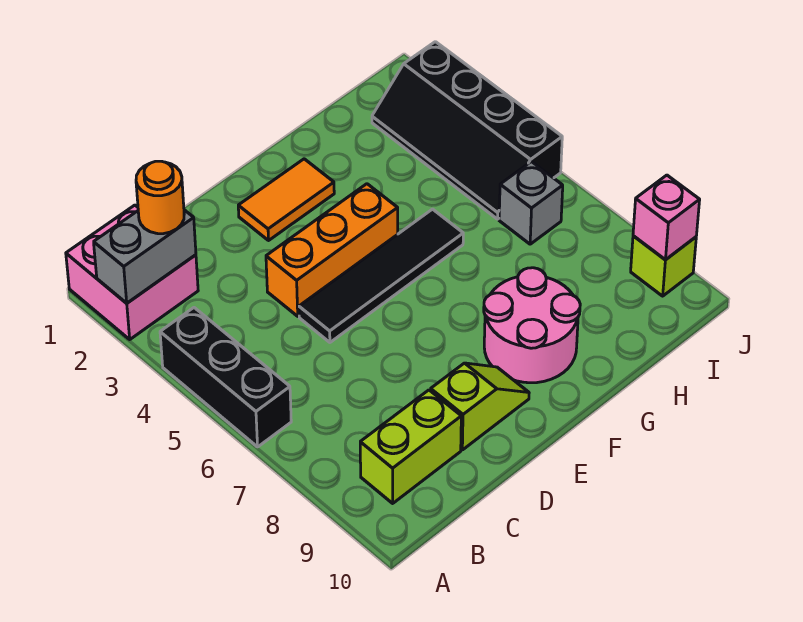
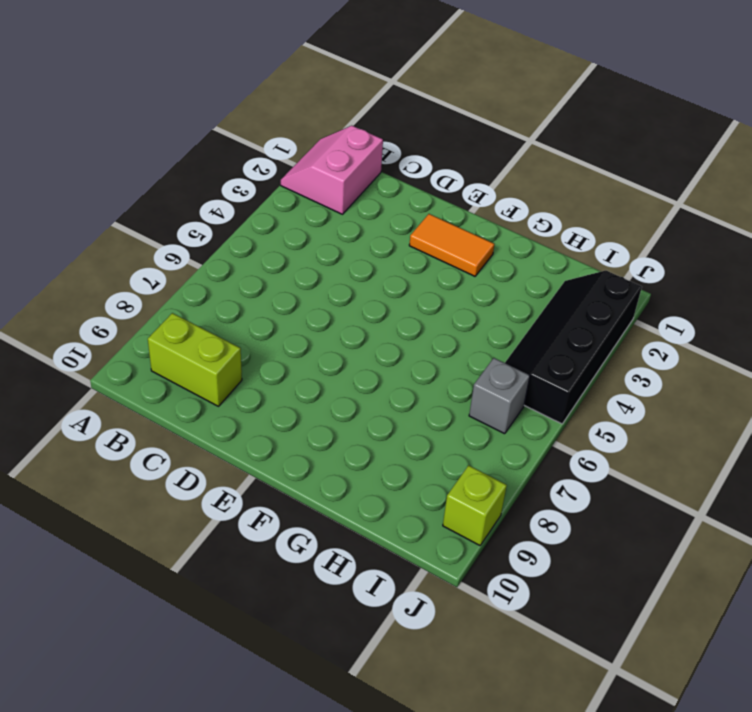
pink 2x2 slope [281,126,383,214] -> pink 2x2 brick [66,205,198,339]
none -> black 1x3 brick [160,308,291,447]
none -> orange 1x3 brick [266,184,398,316]
none -> black 1x4 tile [299,209,463,342]

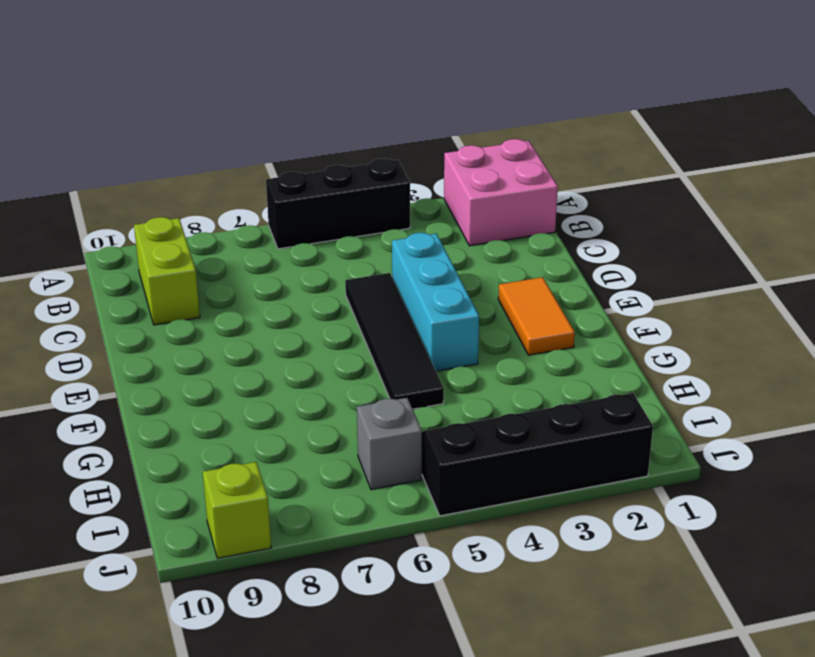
cyan 1x3 brick [392,233,479,371] -> orange 1x3 brick [266,184,398,316]
none -> lime 1x2 slope [431,363,529,450]
none -> pink 2x2 round brick [484,268,580,383]
none -> grey 1x2 brick [94,210,196,303]

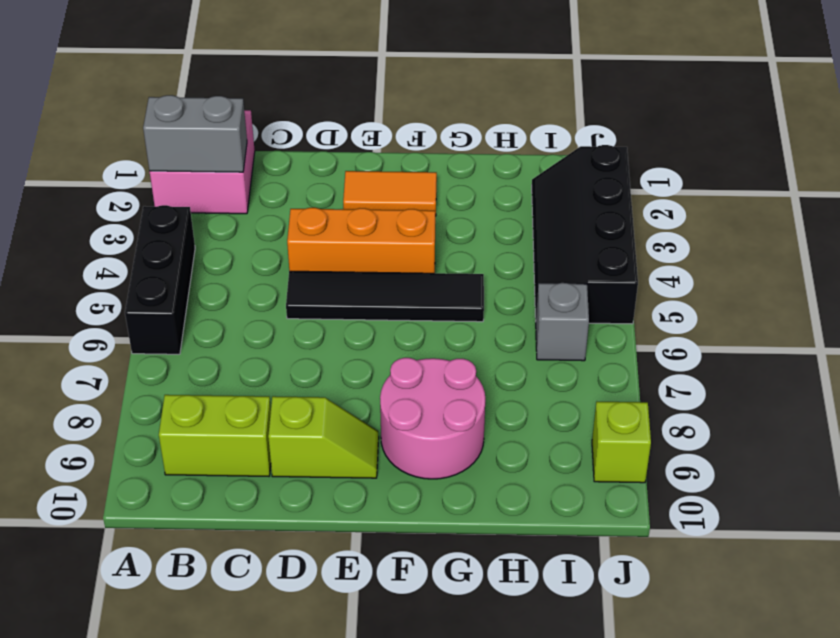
none -> pink 1x1 brick [633,175,700,260]
none -> orange 1x1 round brick [136,161,184,234]

